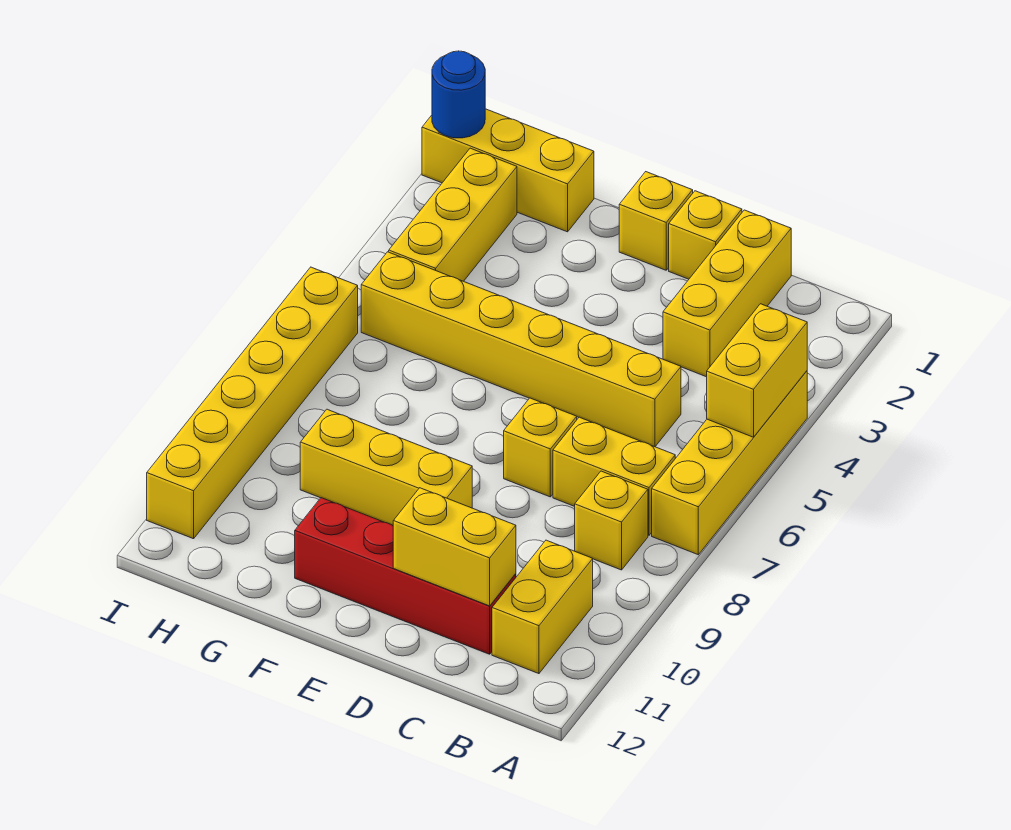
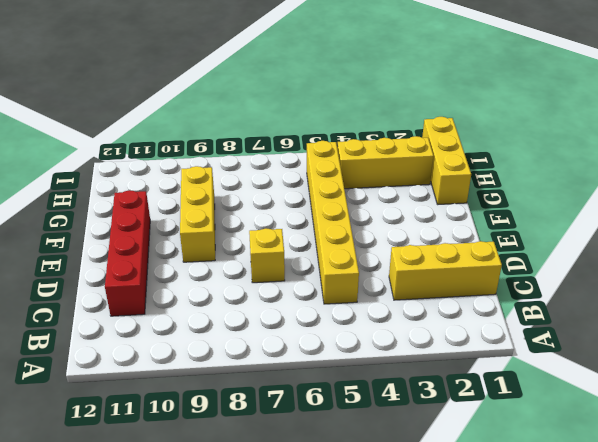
none -> yellow 1x4 brick [652,371,807,555]
none -> yellow 1x2 brick [553,417,675,535]
none -> yellow 1x1 brick [575,471,648,570]

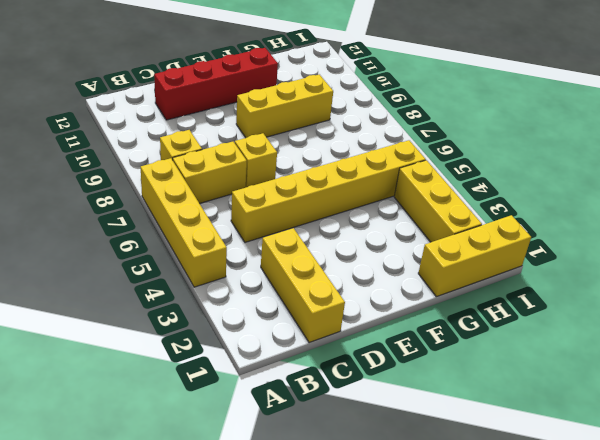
none -> yellow 1x2 brick [492,540,593,674]
none -> yellow 1x1 brick [669,191,742,279]
none -> yellow 1x1 brick [619,172,693,270]

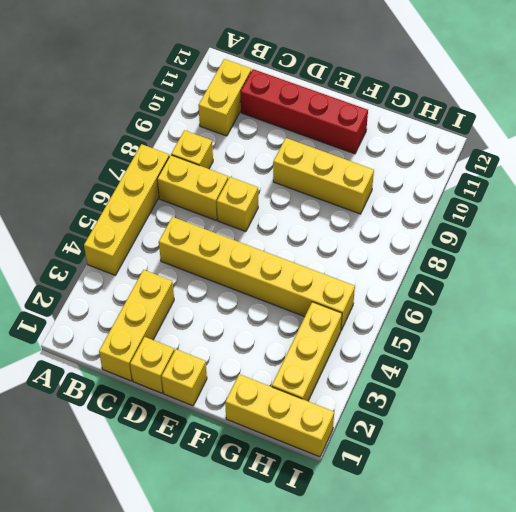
none -> yellow 1x6 brick [147,267,358,539]
none -> yellow 1x2 brick [707,304,807,437]
none -> yellow 1x2 brick [393,488,516,606]

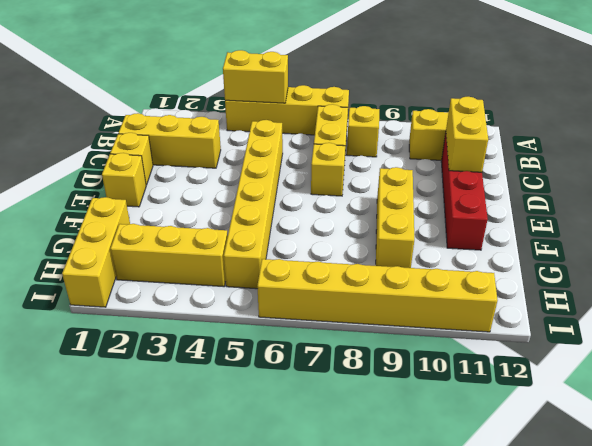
none -> blue 1x1 round brick [432,51,485,138]

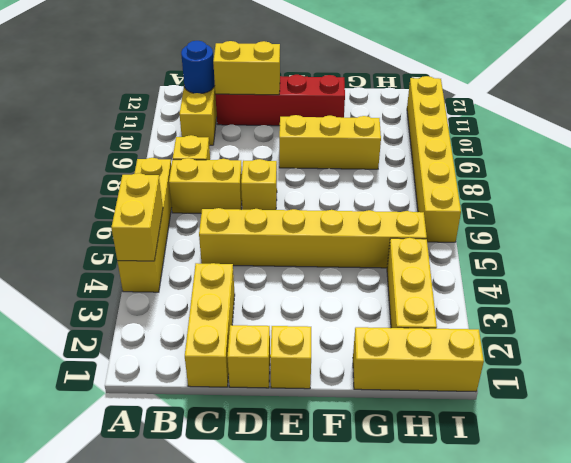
blue 1x1 round brick [181,41,215,94] -> blue 1x1 round brick moved to [432,51,485,138]

